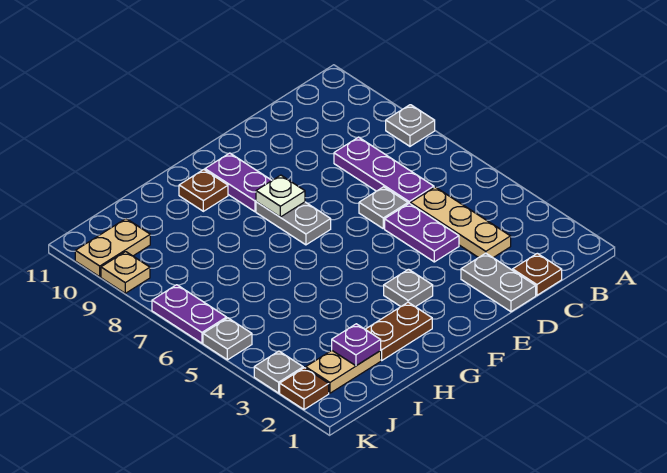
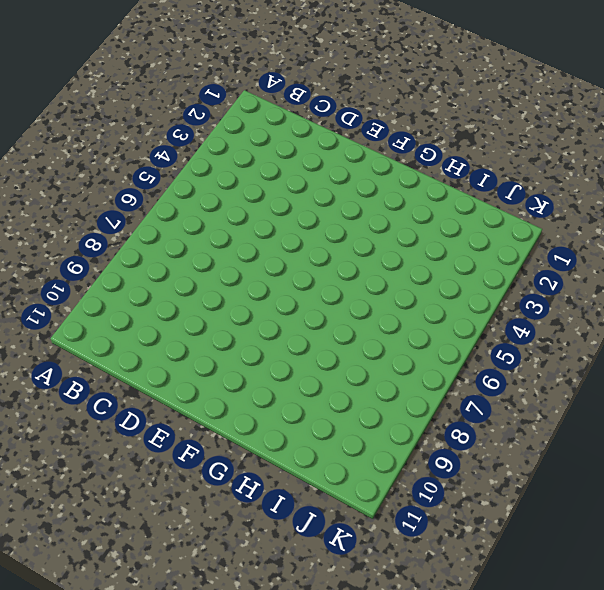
none -> grey 1x1 plate [386,105,435,146]
none -> brown 1x1 plate [513,253,562,295]
none -> tan 1x3 plate [410,187,511,258]

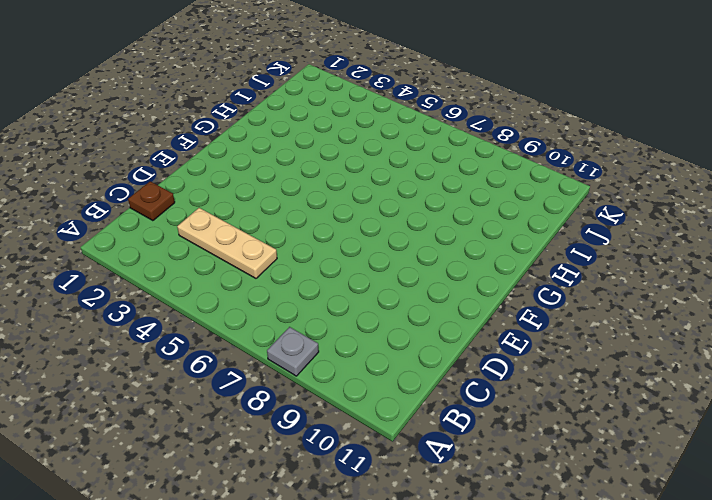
none -> purple 1x3 plate [334,137,434,204]
none -> grey 1x2 plate [461,253,536,312]
none -> purple 1x2 plate [385,203,459,262]

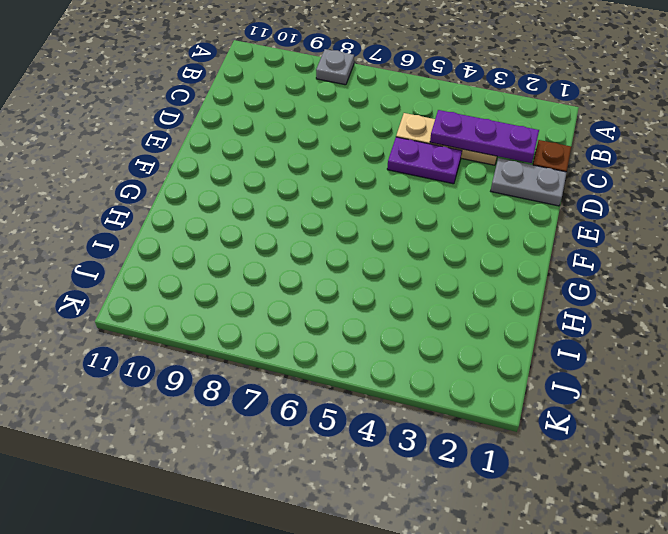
purple 1x3 plate [430,110,539,163] -> purple 1x3 plate moved to [334,137,434,204]
none -> grey 1x1 plate [359,187,408,229]
none -> grey 1x1 plate [384,269,433,307]
none -> grey 1x2 plate [256,202,331,245]

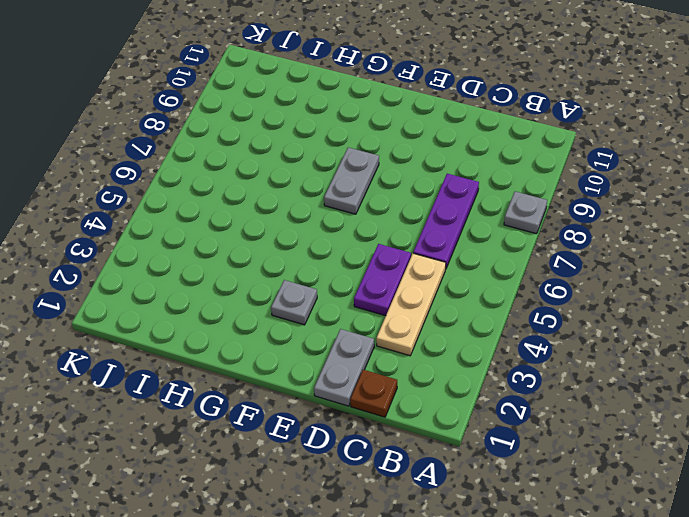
none -> grey 1x1 plate [359,187,408,229]
none -> purple 1x2 plate [205,153,272,212]
none -> brown 1x2 plate [365,302,432,360]

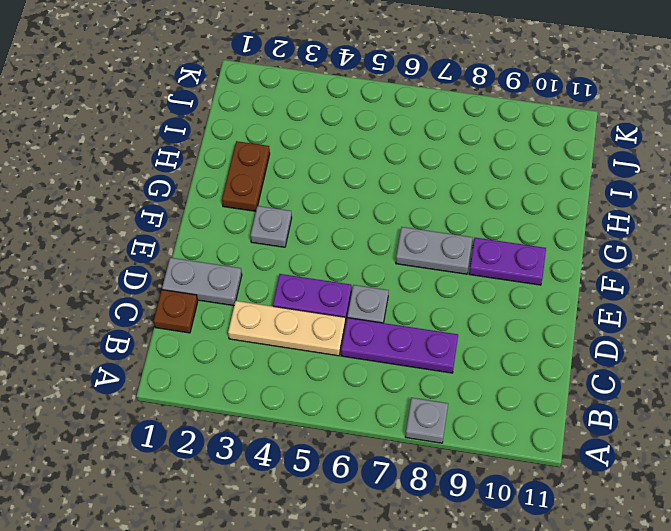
none -> brown 1x1 plate [179,170,228,211]
none -> tan 1x2 plate [306,351,381,393]
none -> tan 1x2 plate [75,219,150,277]

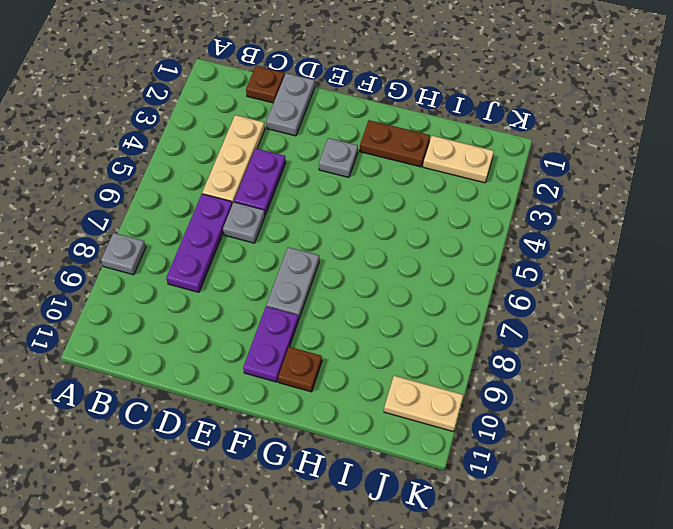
none -> brown 1x1 plate [280,368,329,410]
none -> grey 1x1 plate [254,351,303,393]
none -> grey 1x1 plate [203,318,252,360]

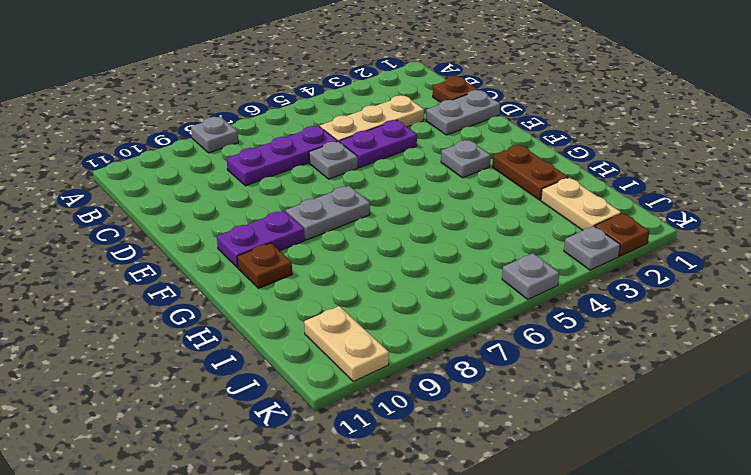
none -> purple 1x2 plate [152,285,227,343]
none -> tan 1x1 plate [101,252,150,293]
none -> white 1x1 plate [256,175,305,217]

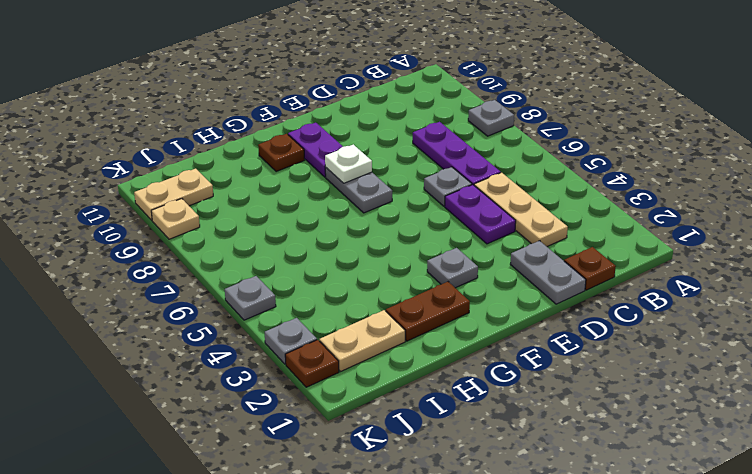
none -> purple 1x2 plate [152,285,227,343]
none -> purple 1x1 plate [332,324,381,366]

